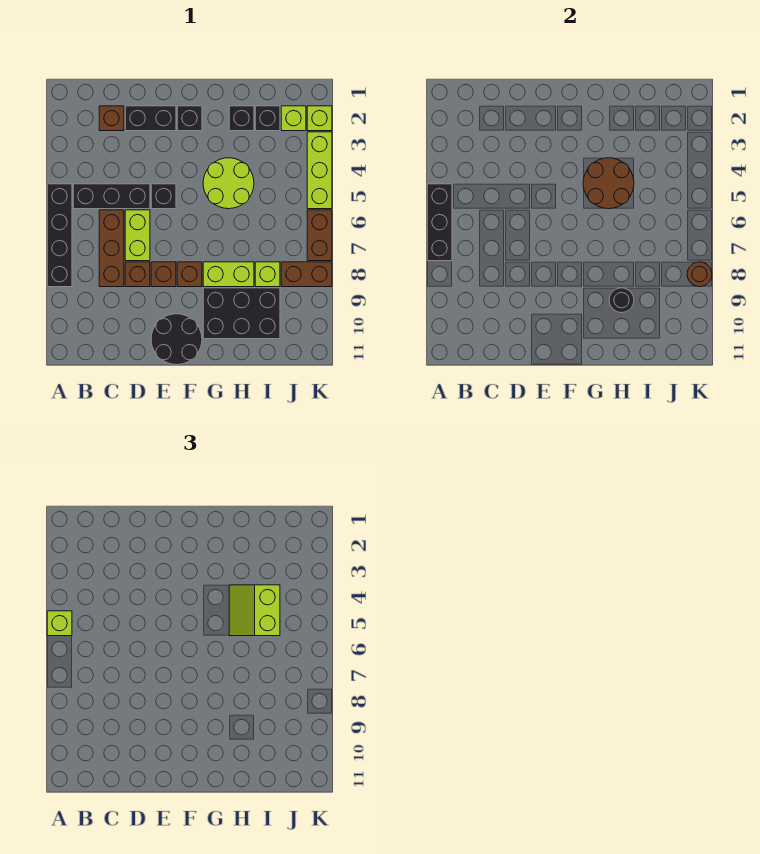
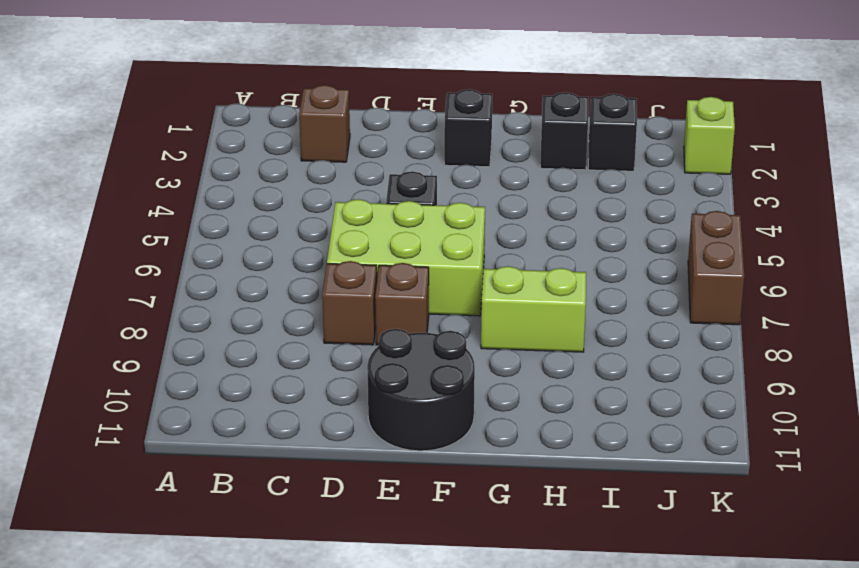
lime 2x3 brick [327,199,485,316] -> lime 1x2 brick [125,210,150,261]
none -> black 1x4 brick [47,184,72,287]
none -> black 1x3 brick [73,184,150,209]
none -> brown 1x3 brick [99,210,124,287]

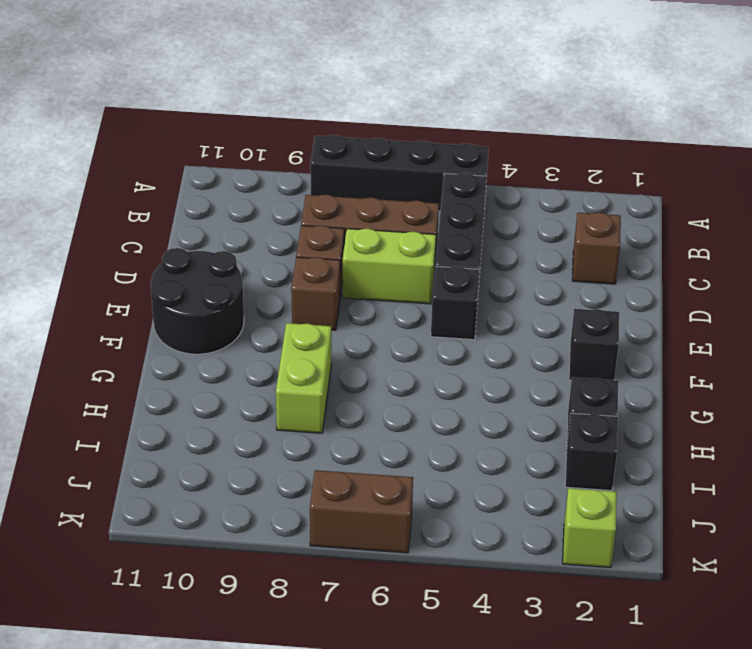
none -> black 1x2 brick [125,106,176,131]
none -> brown 1x1 brick [177,262,202,287]
none -> lime 2x2 round brick [203,158,254,209]

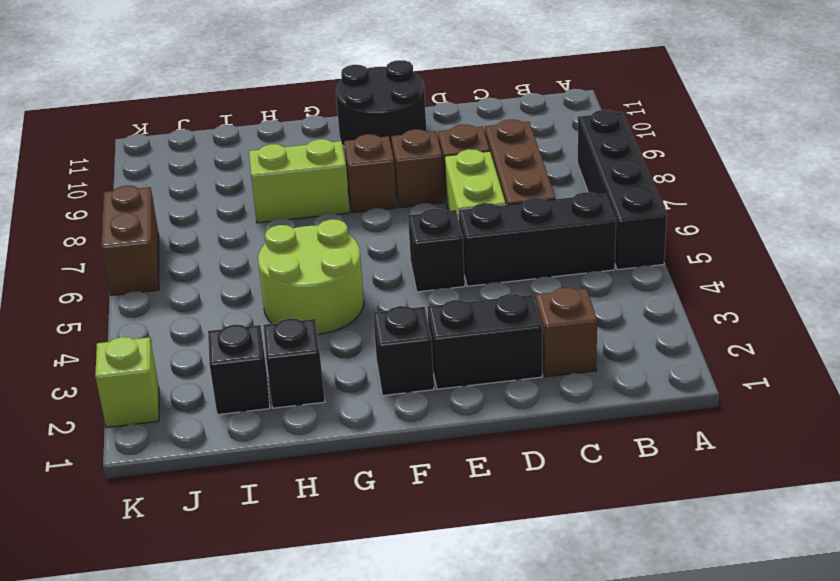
none -> black 2x3 brick [203,288,280,339]
none -> lime 1x1 brick [255,262,280,287]
none -> lime 1x1 brick [281,106,306,131]

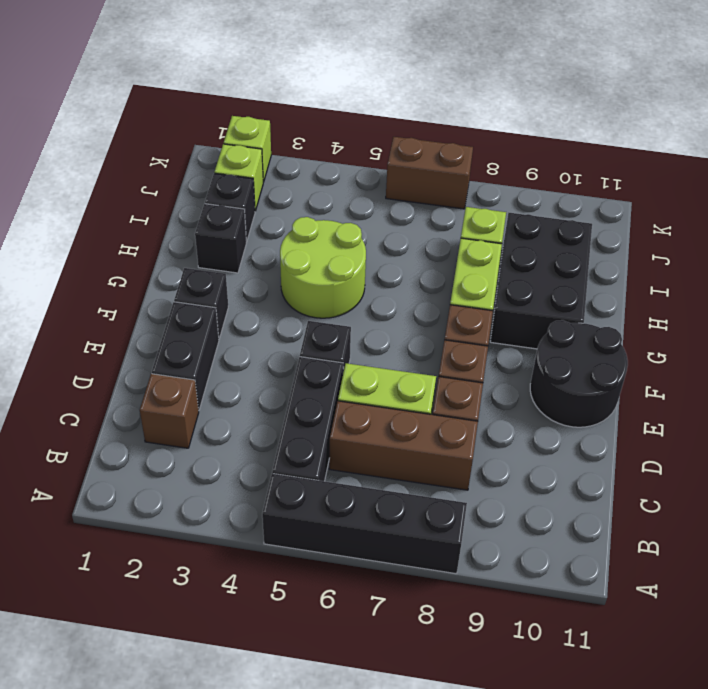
none -> brown 1x2 brick [281,262,332,287]
none -> lime 1x3 brick [307,132,332,209]
none -> black 1x3 brick [427,184,452,261]

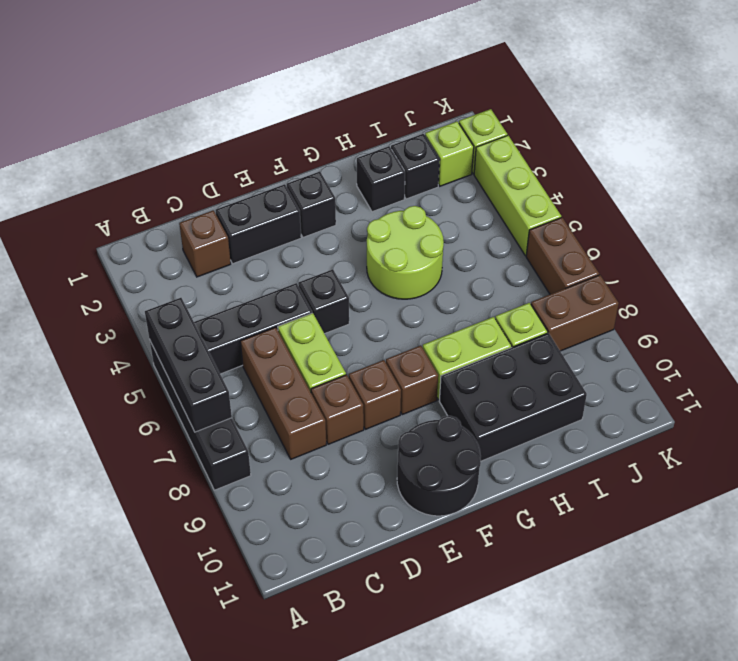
none -> brown 2x2 round brick [583,158,634,209]
none -> black 1x1 round brick [609,288,634,313]
none -> brown 1x1 round brick [687,262,712,287]

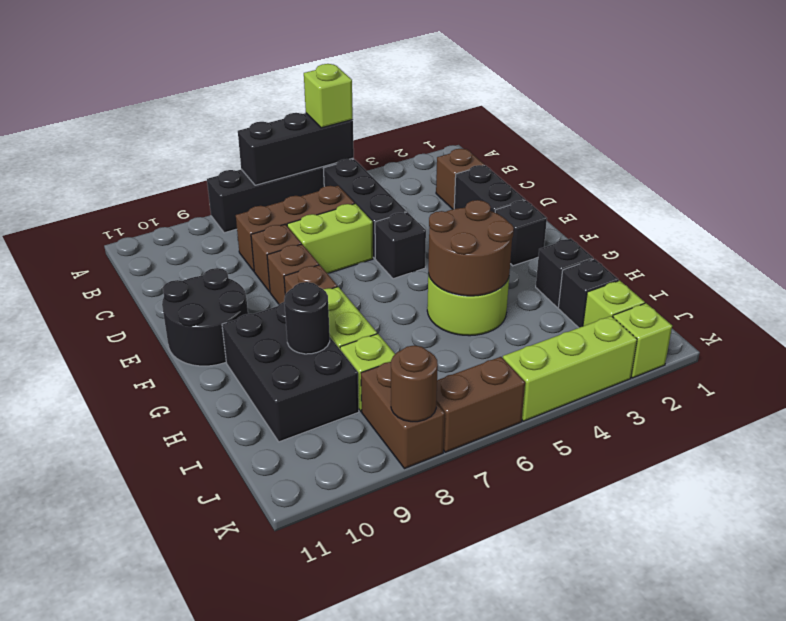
none -> lime 2x2 slope [229,585,280,636]

